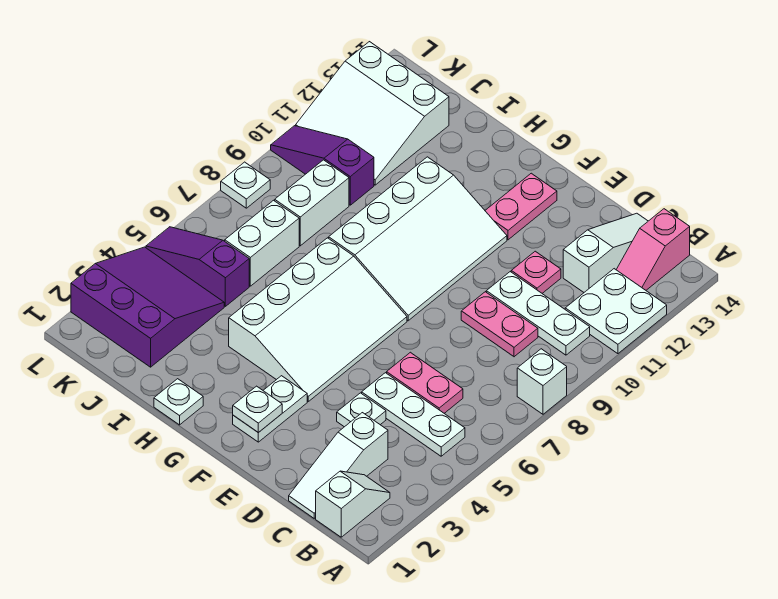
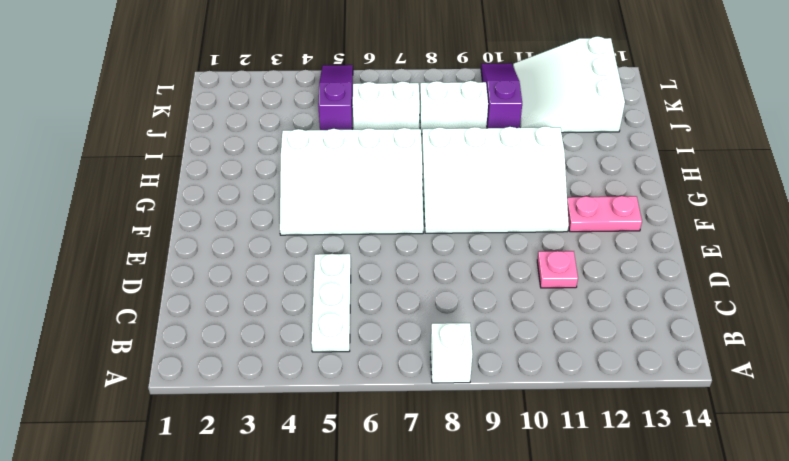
none -> white 2x2 plate [565,269,667,354]
none -> white 1x2 slope [316,471,390,537]
none -> white 1x3 plate [486,272,590,355]

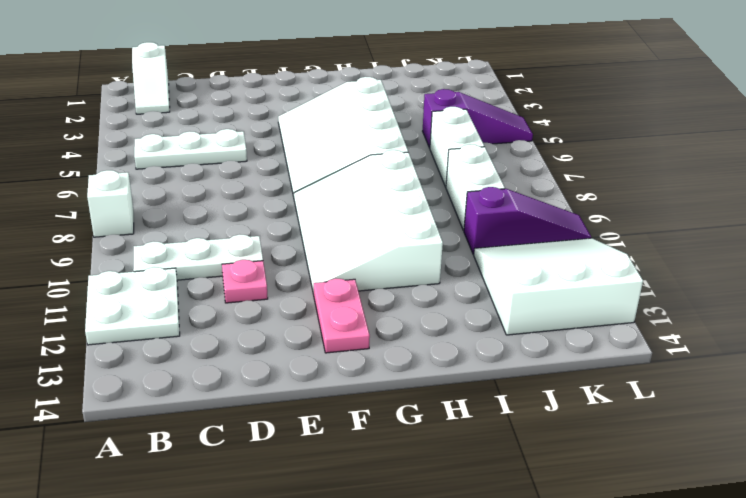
none -> pink 1x2 slope [616,209,690,290]
none -> white 1x3 slope [289,413,388,518]
none -> pink 1x2 plate [387,352,463,413]

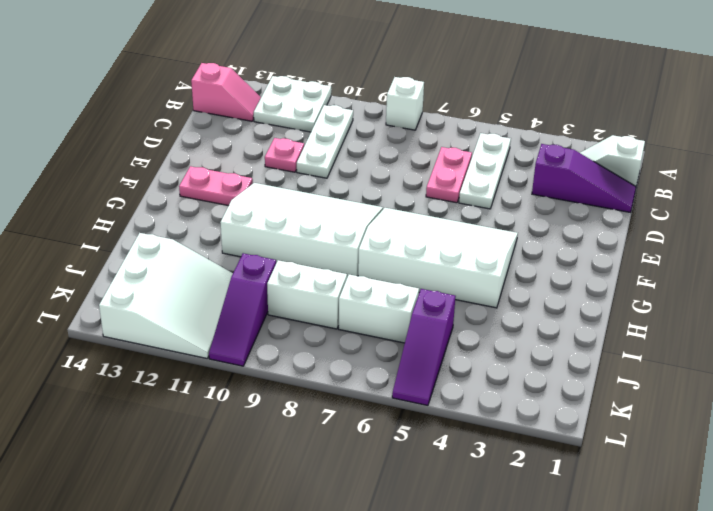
purple 1x3 slope [532,144,636,212] -> white 1x3 slope [289,413,388,518]
none -> pink 1x2 plate [461,292,538,357]
none -> white 1x3 slope [563,213,648,292]
none -> white 1x1 plate [337,393,386,427]

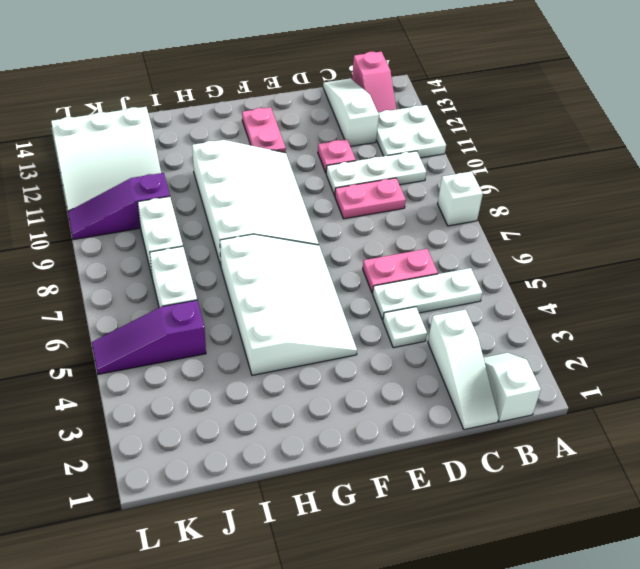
none -> white 1x2 plate [233,376,307,442]
none -> white 1x1 plate [154,379,203,425]
none -> purple 3x3 slope [71,247,224,367]

